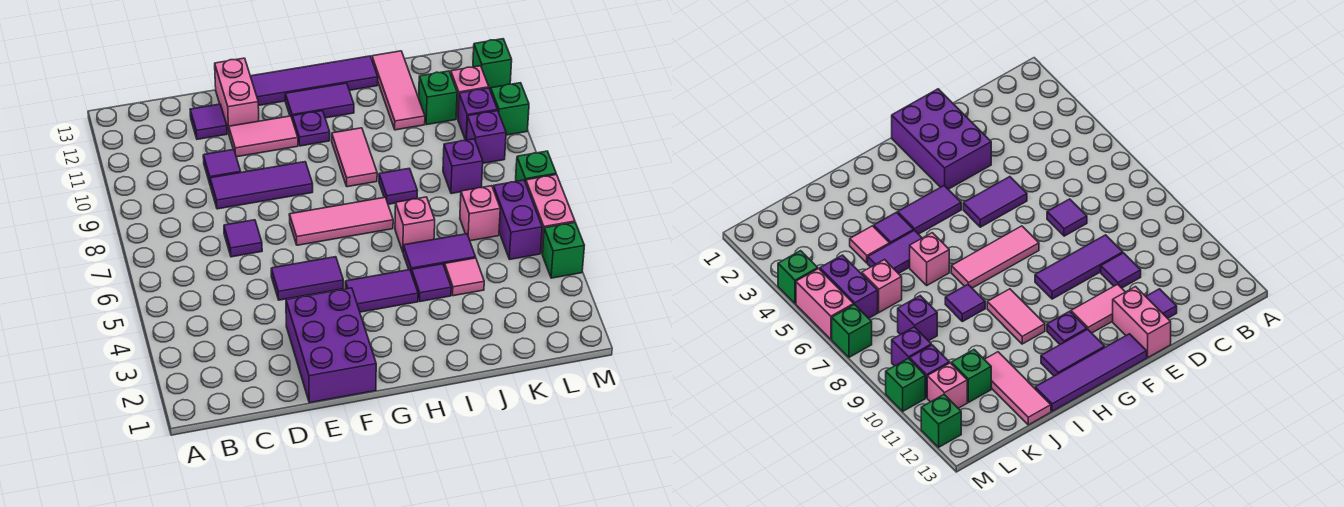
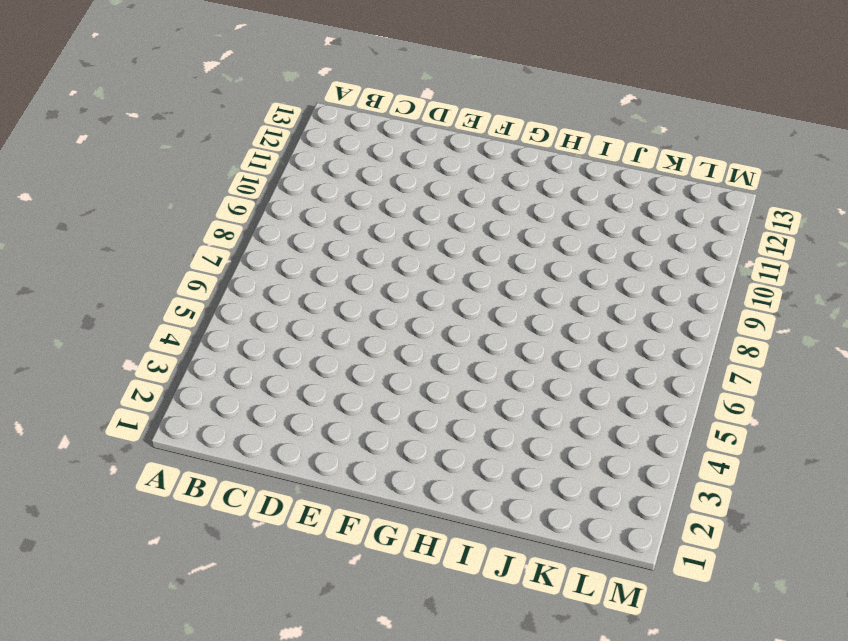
none -> purple 1x1 tile [224,220,262,257]
none -> purple 1x3 tile [210,162,313,209]
none -> purple 1x1 tile [203,149,241,183]
none -> purple 1x1 tile [190,104,227,139]

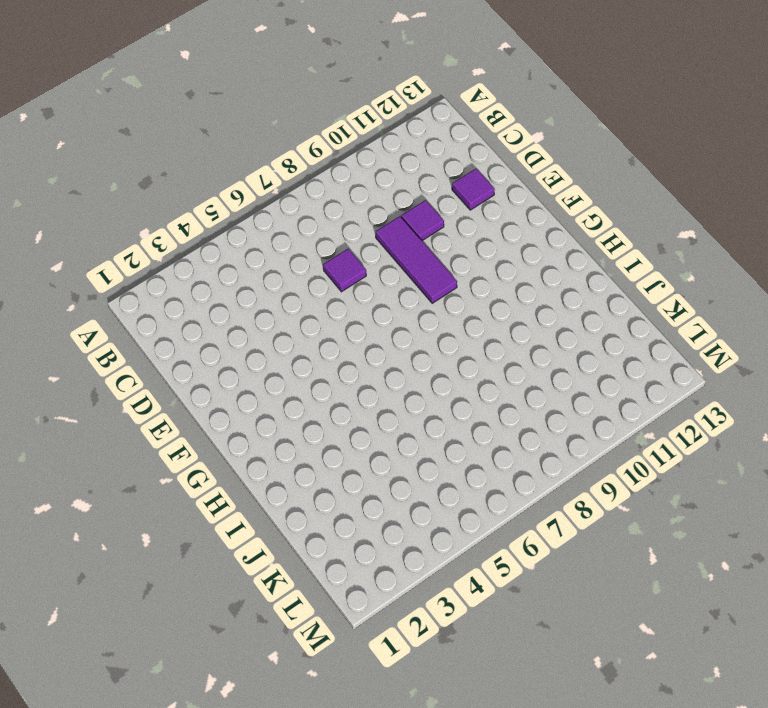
none -> purple 2x3 brick [286,288,376,403]
none -> purple 1x2 tile [271,257,343,300]
none -> pink 1x2 tile [229,116,298,157]
none -> pink 1x2 brick [215,58,259,133]

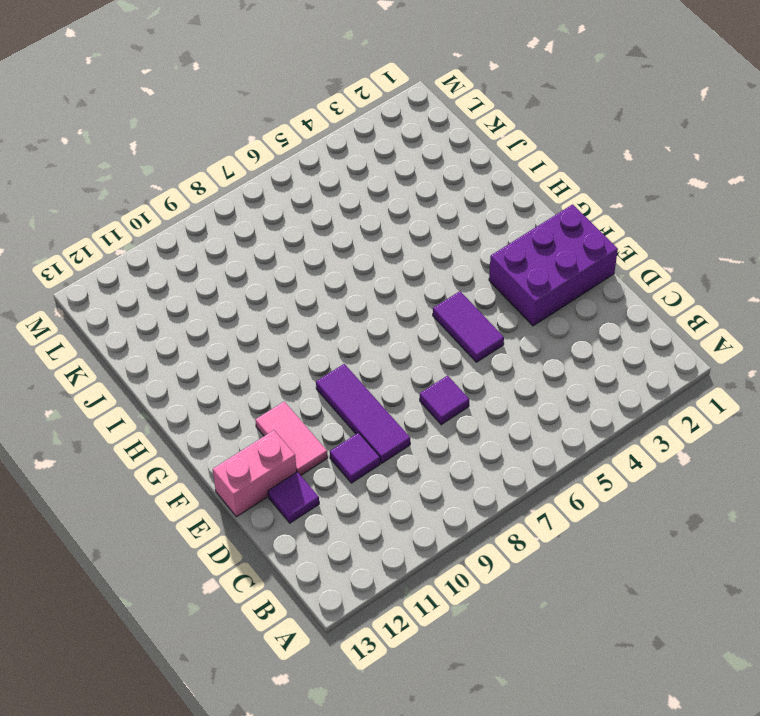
none -> pink 1x3 tile [289,197,393,245]
none -> purple 1x4 tile [250,56,378,106]
none -> purple 1x2 tile [345,270,418,312]
none -> purple 1x1 plate [293,111,330,146]

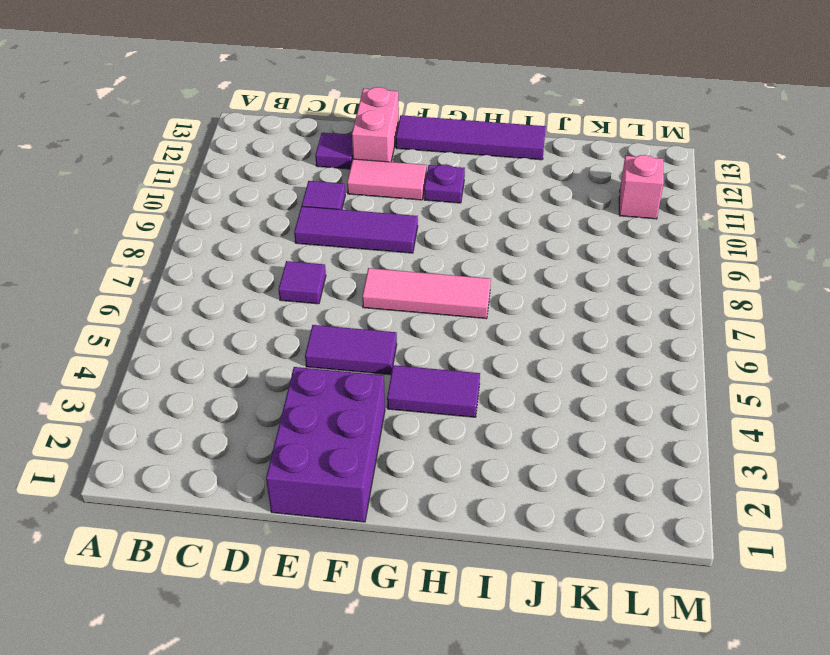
none -> purple 1x2 tile [285,83,354,120]
none -> pink 1x2 tile [332,128,377,187]
none -> purple 1x1 tile [412,264,451,301]
none -> purple 1x2 tile [403,234,476,273]

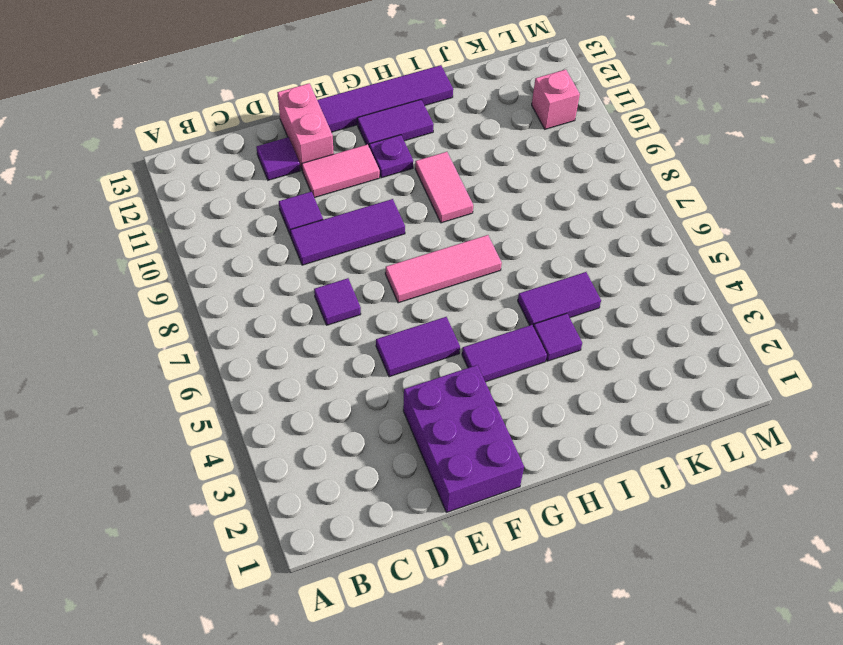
none -> pink 1x1 brick [395,197,435,251]
none -> purple 1x1 tile [379,168,417,204]
none -> pink 1x1 tile [445,258,484,296]
none -> pink 1x3 tile [372,51,425,130]

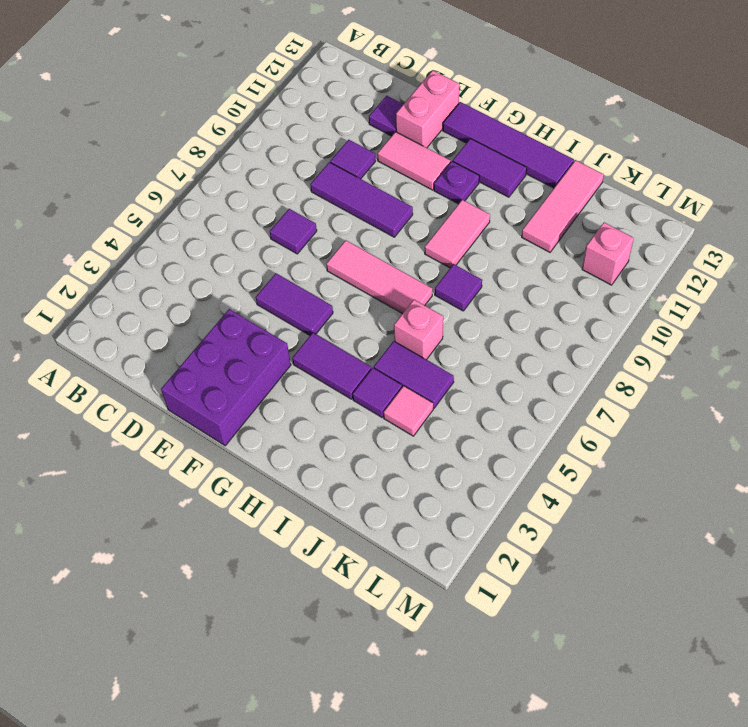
none -> pink 1x1 brick [460,186,500,241]
none -> purple 1x1 brick [443,139,483,194]
none -> green 1x1 brick [419,71,457,125]
none -> purple 1x2 brick [493,180,542,259]

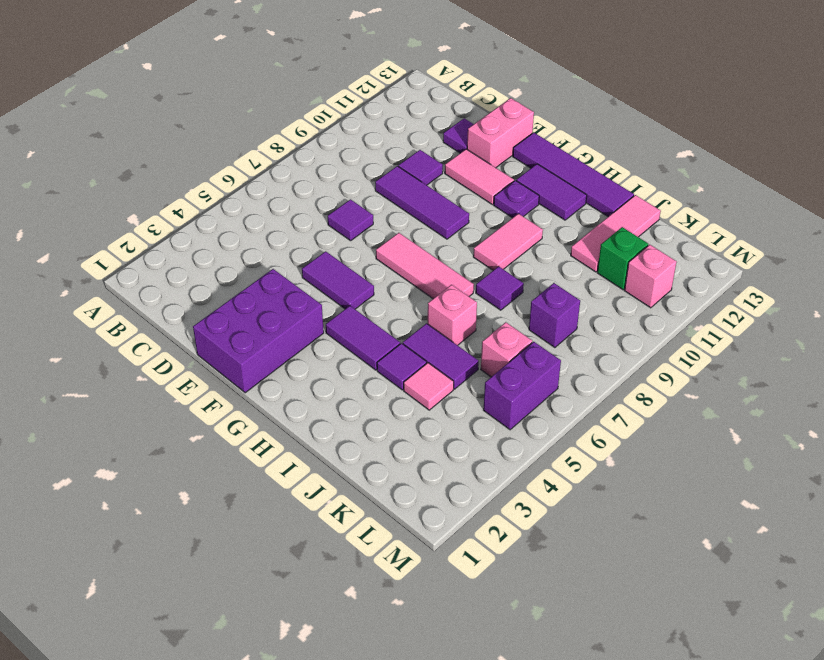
none -> purple 1x1 brick [467,111,506,163]
none -> purple 1x1 brick [458,88,497,140]
none -> green 1x1 brick [542,222,584,278]
none -> pink 1x2 brick [526,175,575,253]

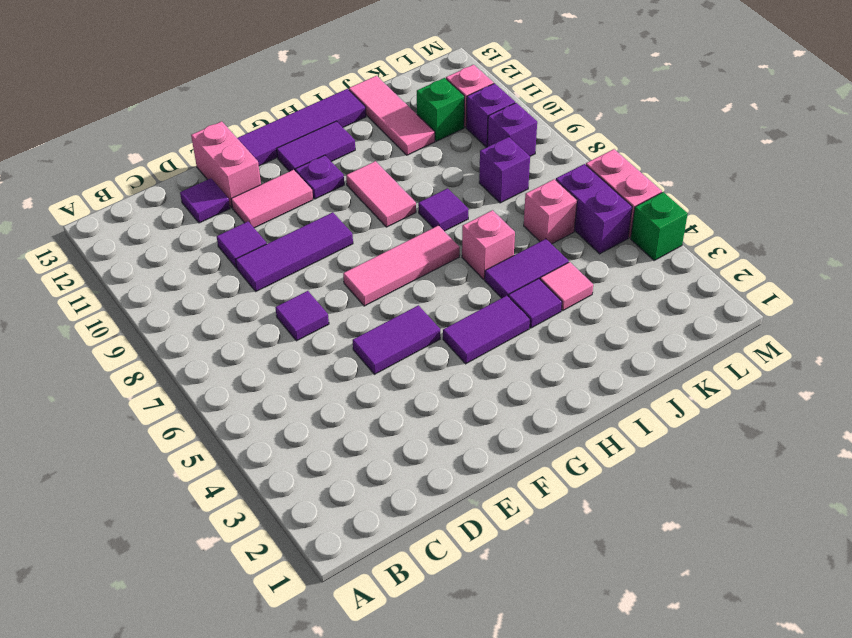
none -> purple 2x3 brick [286,288,376,403]
none -> green 1x1 brick [515,151,556,183]
none -> green 1x1 brick [490,83,529,135]
none -> green 1x1 brick [473,39,512,90]

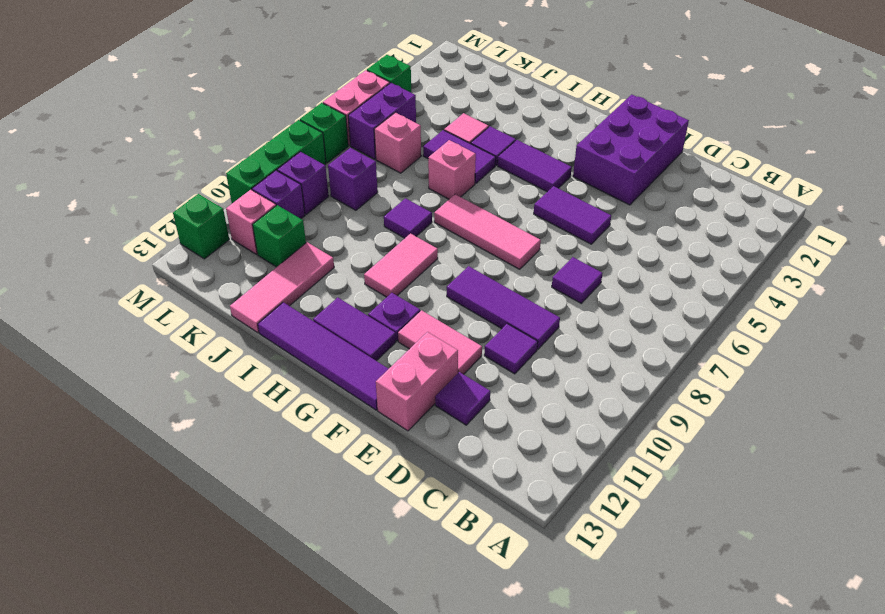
green 1x3 brick [226,120,326,203] -> green 1x1 brick [490,83,529,135]

